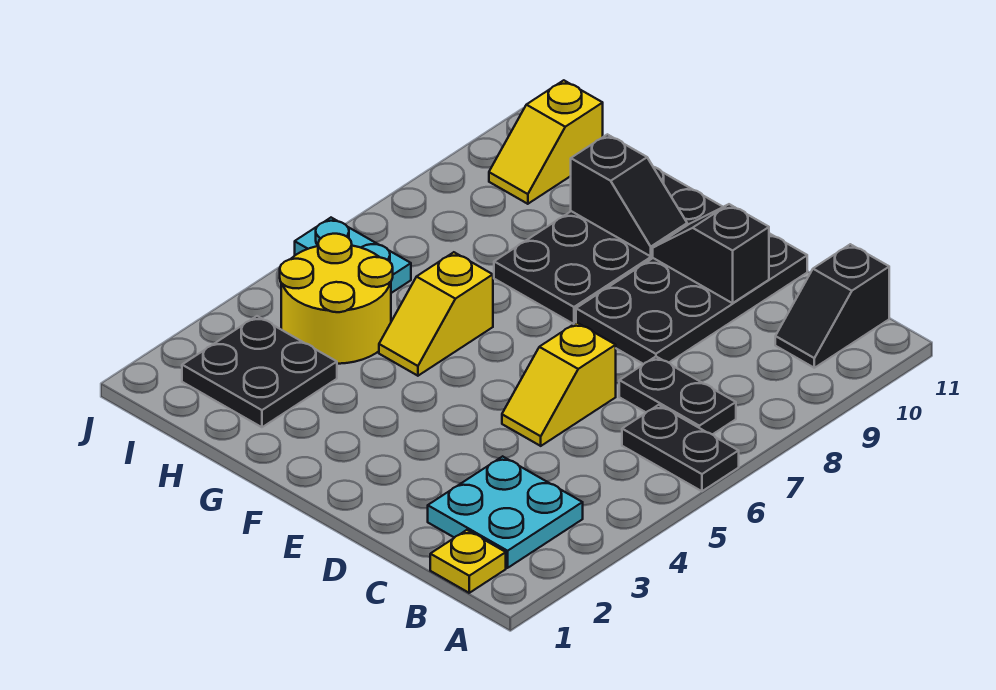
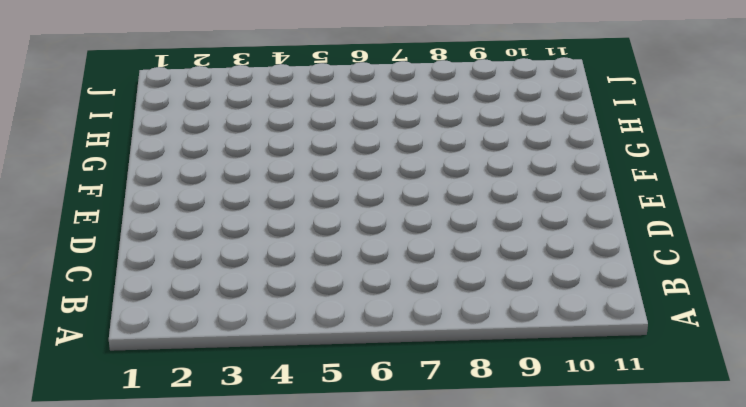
none -> black 1x2 plate [622,405,739,491]
none -> yellow 1x1 plate [430,530,506,593]
none -> cyan 2x2 plate [428,456,583,568]

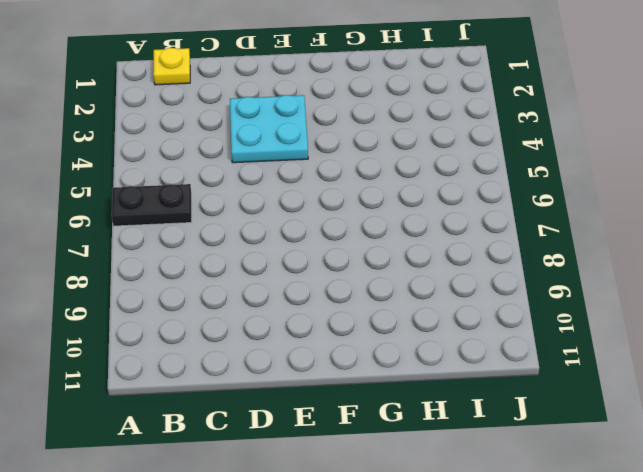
cyan 2x2 plate [230,95,308,163] -> cyan 2x2 plate moved to [428,456,583,568]
none -> black 1x2 plate [619,357,736,435]
none -> black 1x2 slope [775,244,889,368]
none -> yellow 1x2 slope [502,323,616,446]

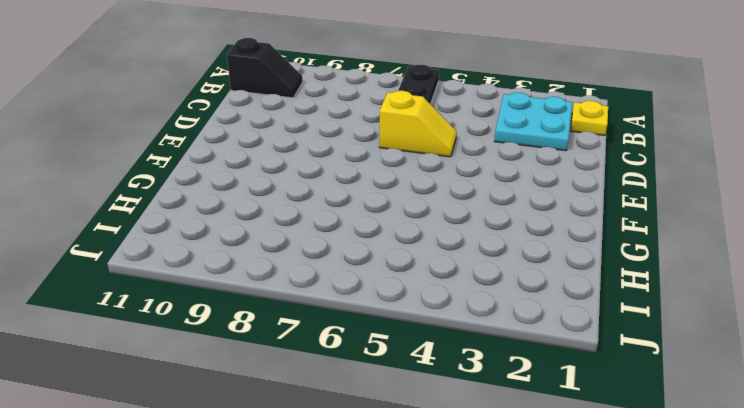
none -> black 1x2 plate [619,357,736,435]
none -> black 2x4 plate [576,233,807,364]
none -> black 2x4 plate [494,167,722,324]

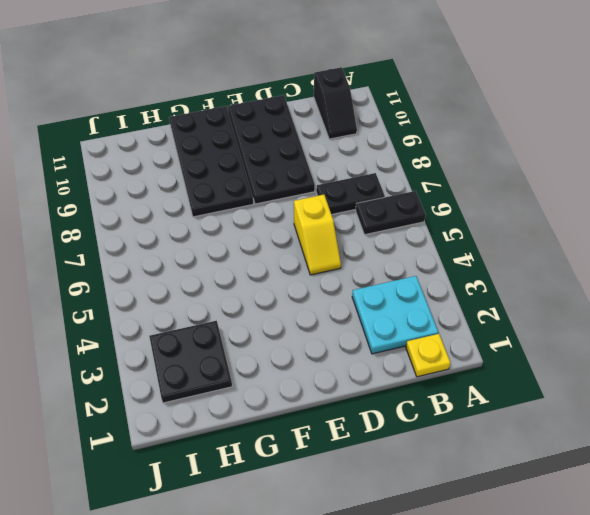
none -> yellow 1x2 slope [379,252,493,376]
none -> yellow 2x2 round brick [280,234,393,364]
none -> cyan 1x2 plate [295,218,411,293]

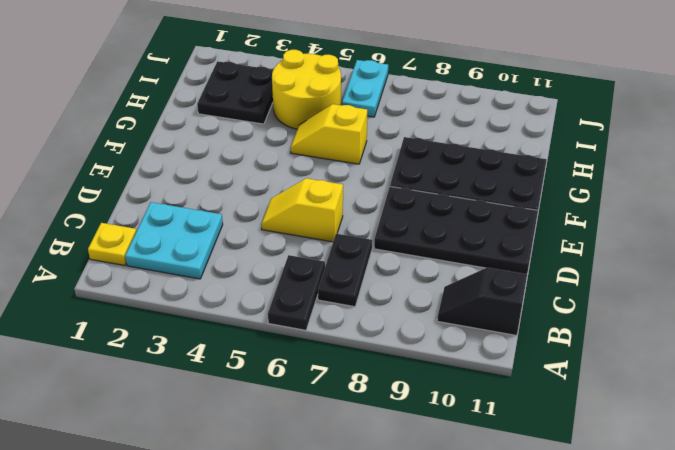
none -> yellow 1x2 slope [489,80,603,204]
none -> black 1x2 slope [653,204,769,303]
none -> black 1x2 slope [571,134,687,256]

